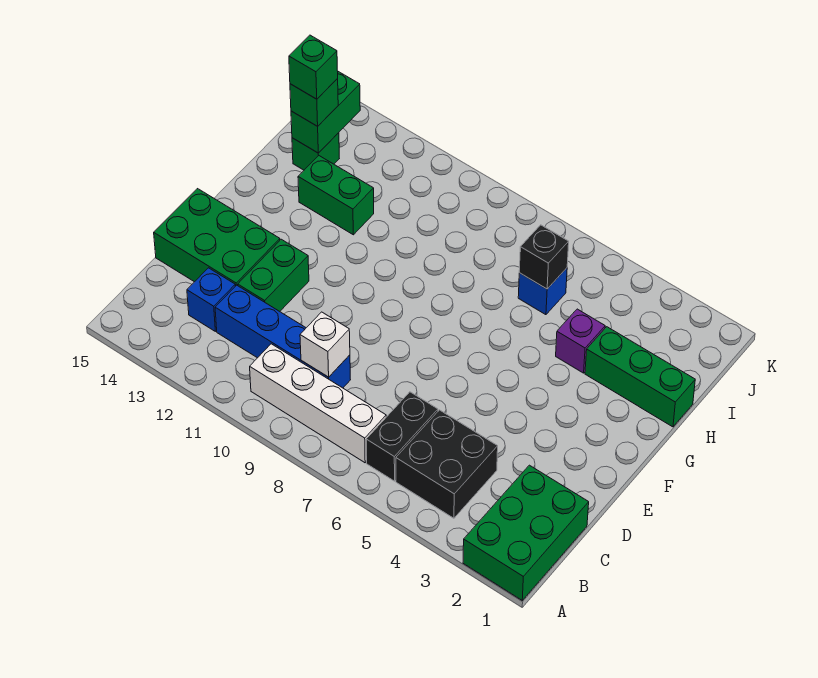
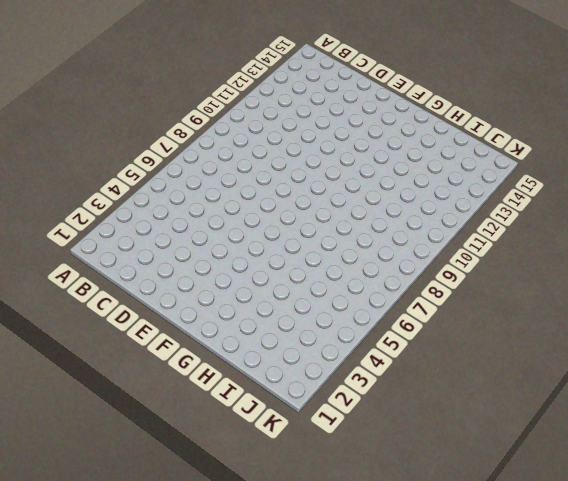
none -> green 2x3 brick [463,465,589,600]
none -> black 2x2 brick [396,410,498,518]
none -> black 1x2 brick [366,392,438,481]

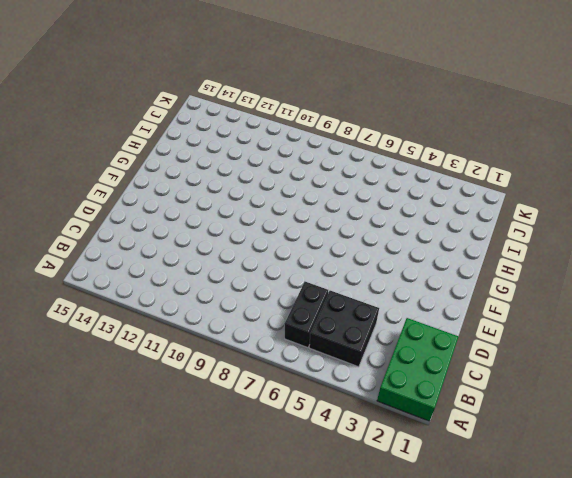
none -> white 1x4 brick [250,344,386,463]
none -> blue 1x4 brick [215,285,350,388]
none -> blue 1x1 brick [187,268,235,331]

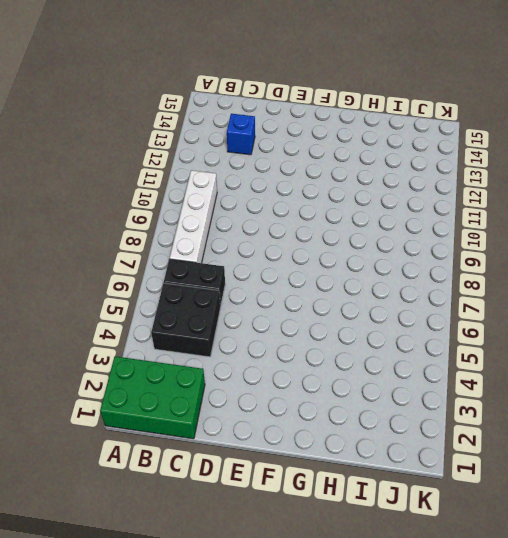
none -> blue 1x4 brick [215,285,350,388]
none -> green 1x2 brick [238,239,309,311]
none -> green 2x3 brick [154,189,280,286]

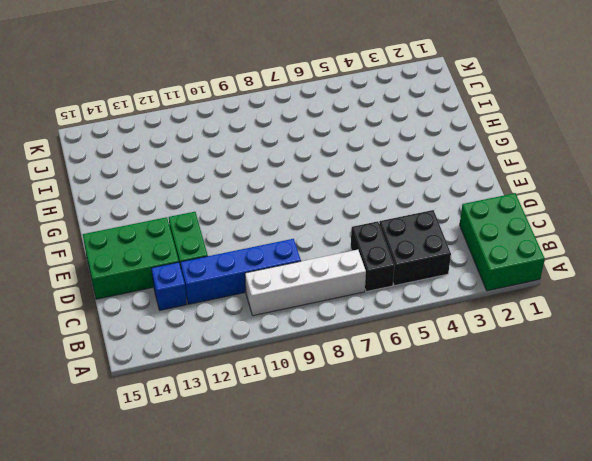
none -> green 1x3 brick [585,327,695,427]
none -> purple 1x1 brick [556,309,605,373]
none -> green 1x2 brick [298,156,374,235]

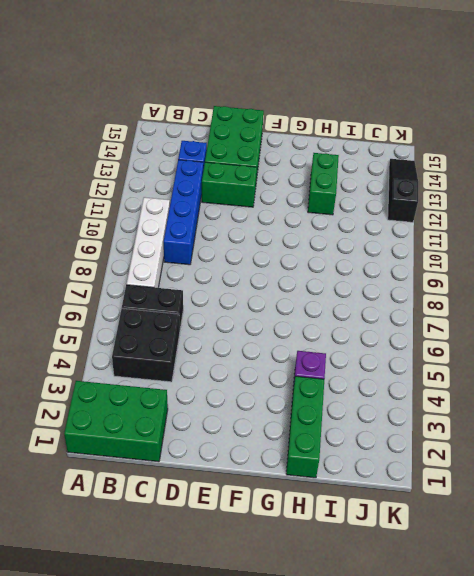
black 1x3 slope [388,159,418,222] -> none
none -> blue 1x1 brick [518,268,567,315]
none -> green 1x1 brick [292,133,339,170]
none -> white 1x1 brick [300,312,350,377]

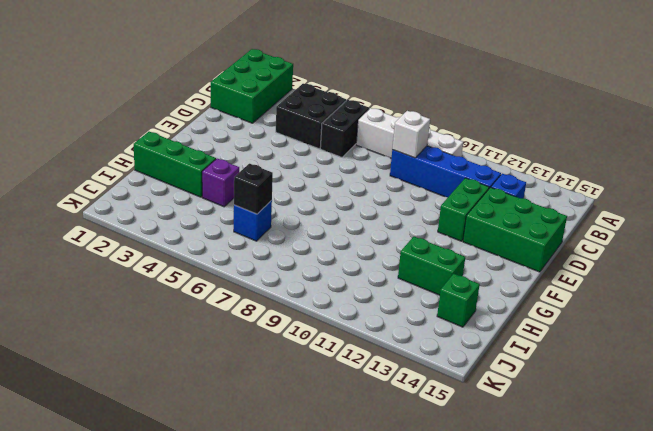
none -> green 1x2 brick [291,72,360,153]
none -> green 1x1 brick [290,79,338,126]
none -> green 1x1 brick [289,35,338,99]

